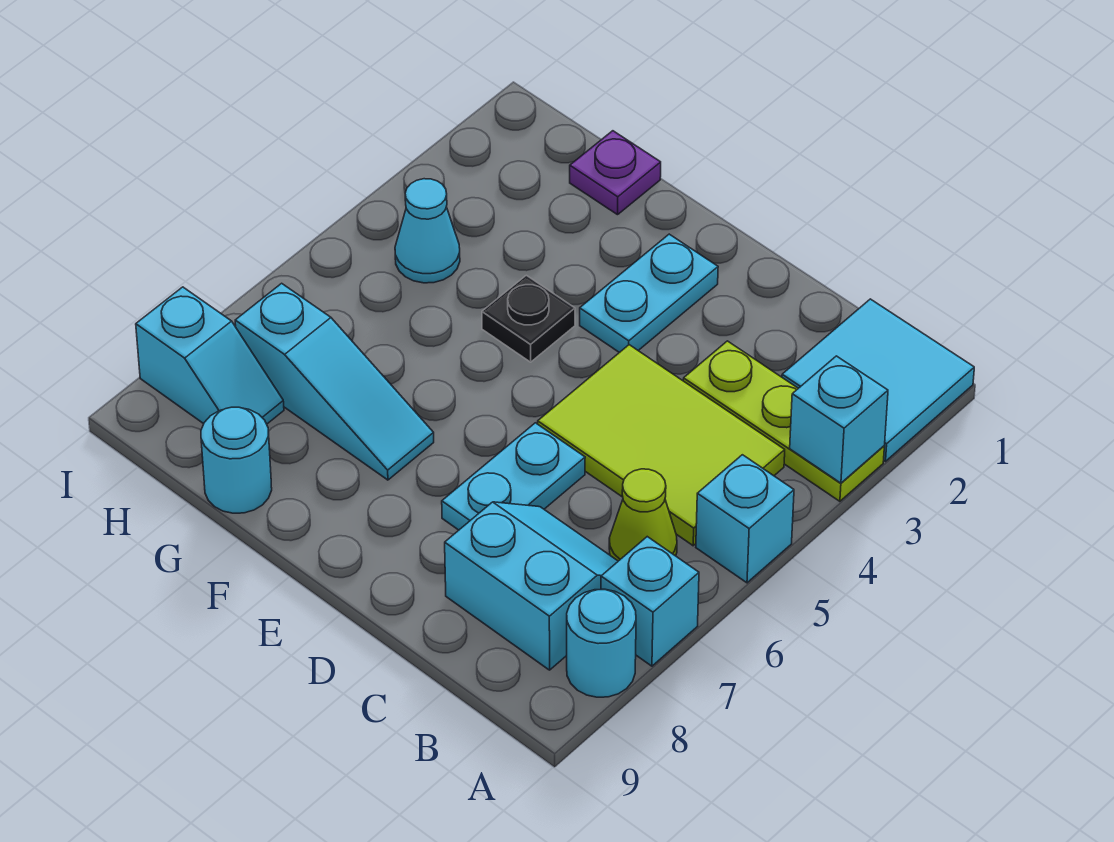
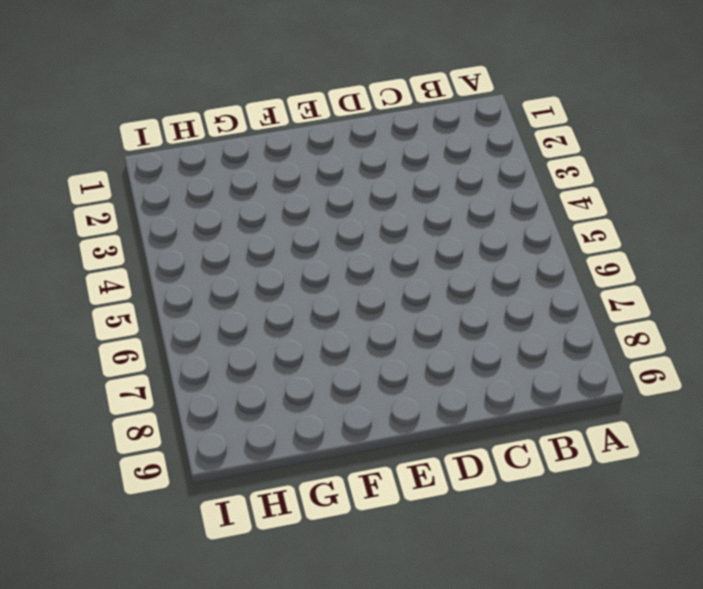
none -> cyan 2x2 tile [782,299,974,461]
none -> lime 1x3 plate [683,341,884,501]
none -> cyan 1x1 brick [696,455,794,583]

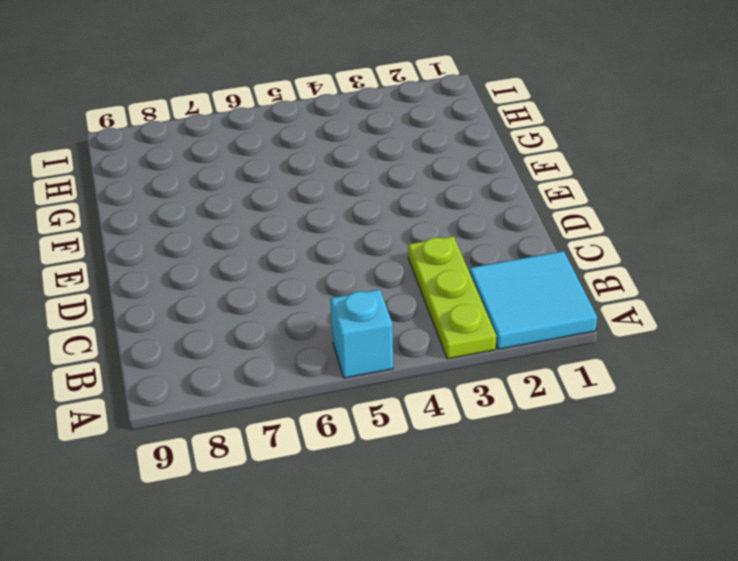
none -> cyan 1x1 brick [601,537,699,666]
none -> cyan 1x1 round brick [567,589,636,697]
none -> lime 2x3 tile [538,345,785,546]

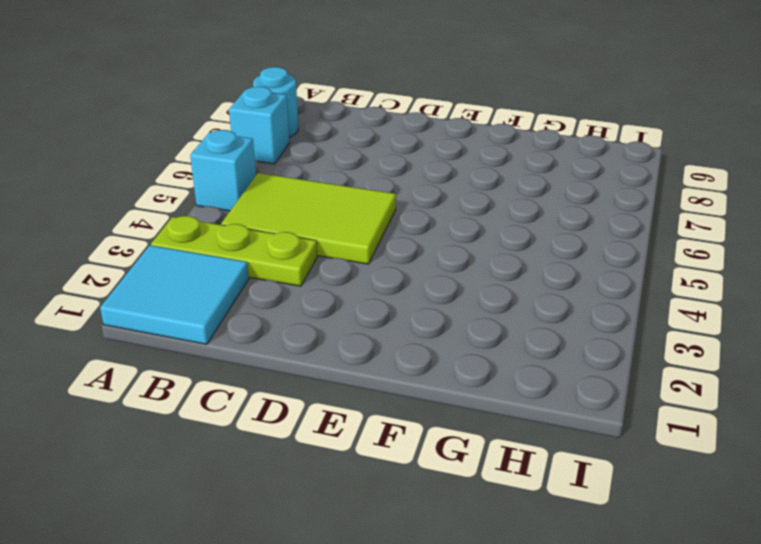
none -> lime 1x1 cone [609,469,677,561]
none -> cyan 2x2 slope [445,502,618,670]
none -> cyan 1x2 plate [442,423,585,530]

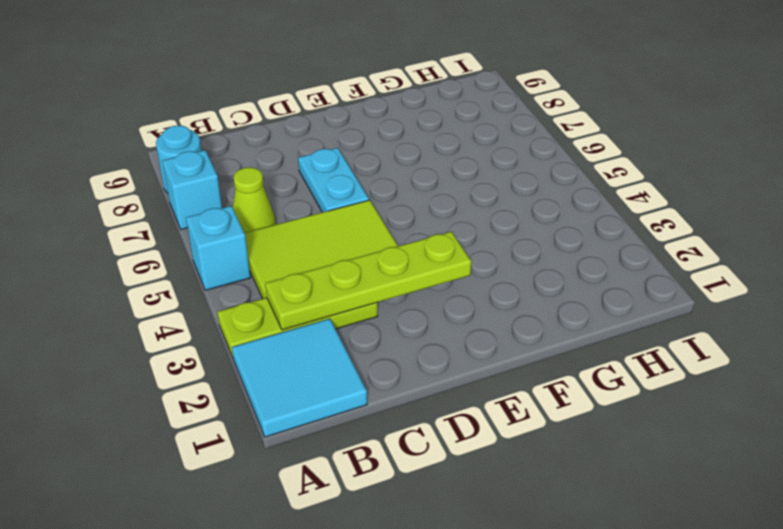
lime 1x4 plate [265,232,471,330] -> none
none -> cyan 2x2 slope [445,502,618,670]
none -> cyan 1x2 plate [580,234,718,353]
none -> black 1x1 plate [482,275,575,362]

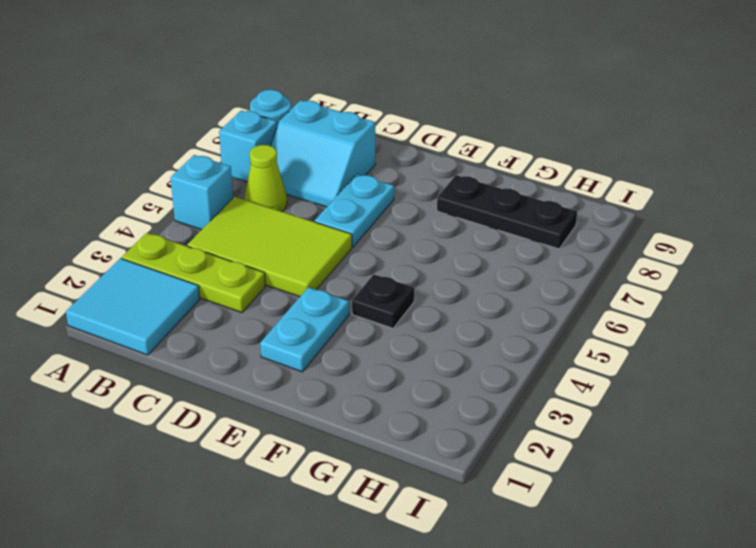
black 1x3 plate [437,175,577,249] -> cyan 1x2 slope [136,287,284,424]
none -> cyan 1x3 slope [235,283,434,480]
none -> purple 1x1 plate [570,131,661,215]
none -> cyan 1x1 round brick [201,407,272,513]

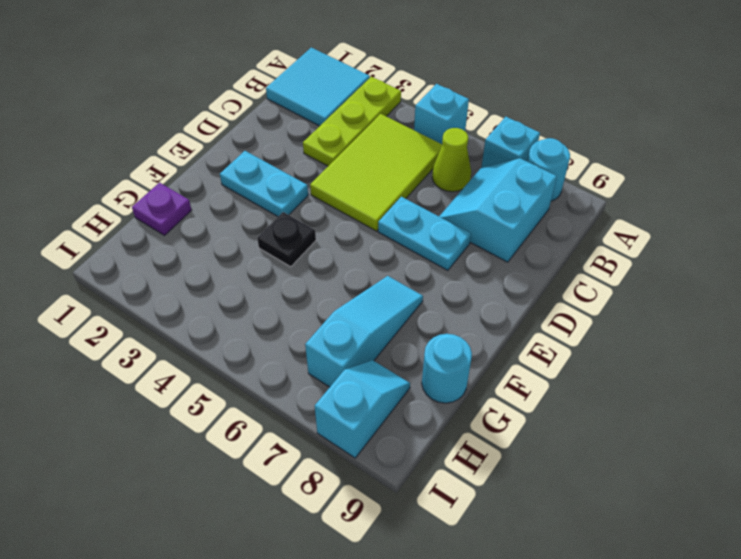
none -> cyan 1x1 cone [395,179,460,283]
none -> cyan 1x1 brick [790,356,888,483]

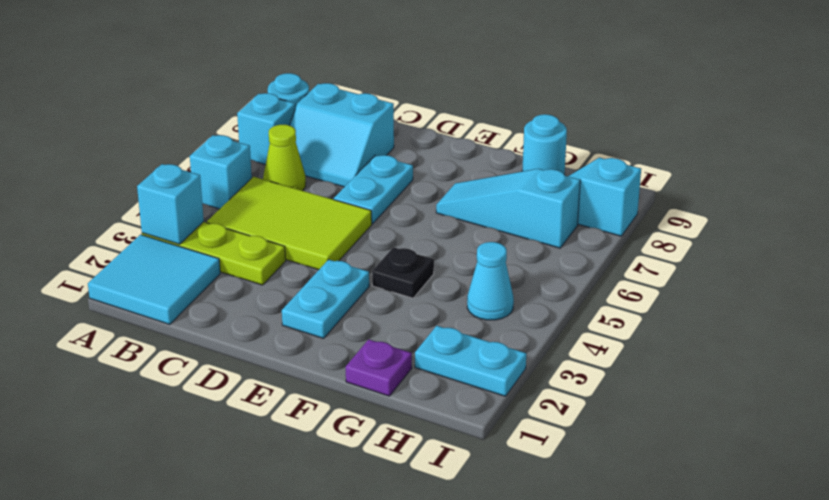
cyan 1x2 plate [415,326,526,396] -> none

